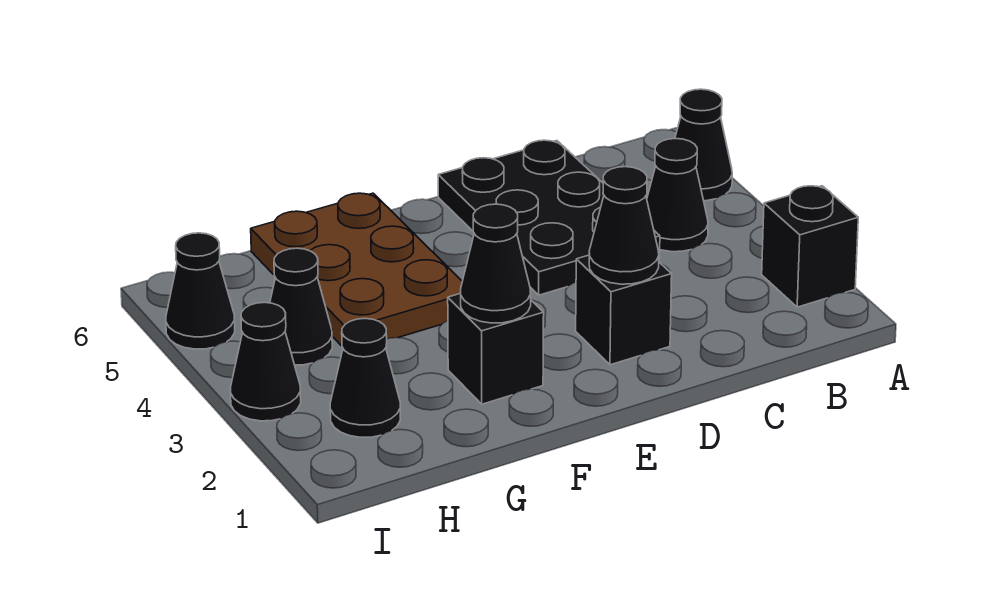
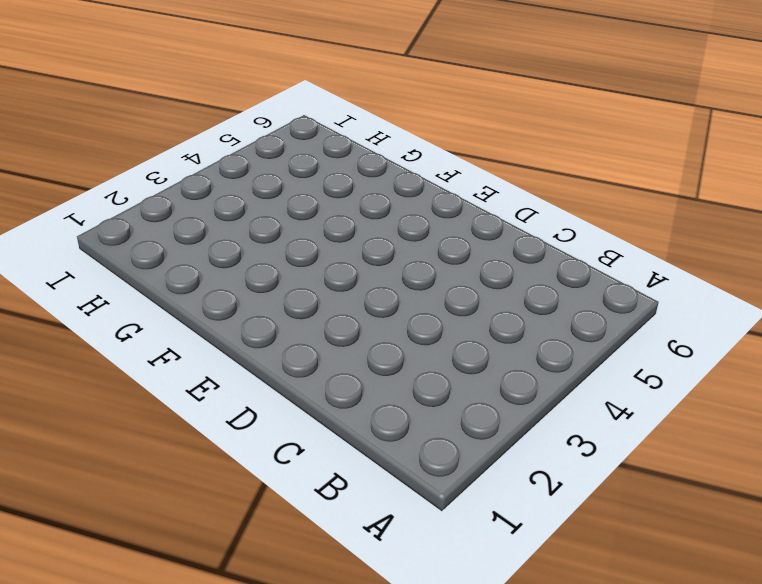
none -> black 1x1 brick [762,186,858,307]
none -> black 1x1 cone [675,89,732,201]
none -> black 1x1 cone [647,139,708,252]

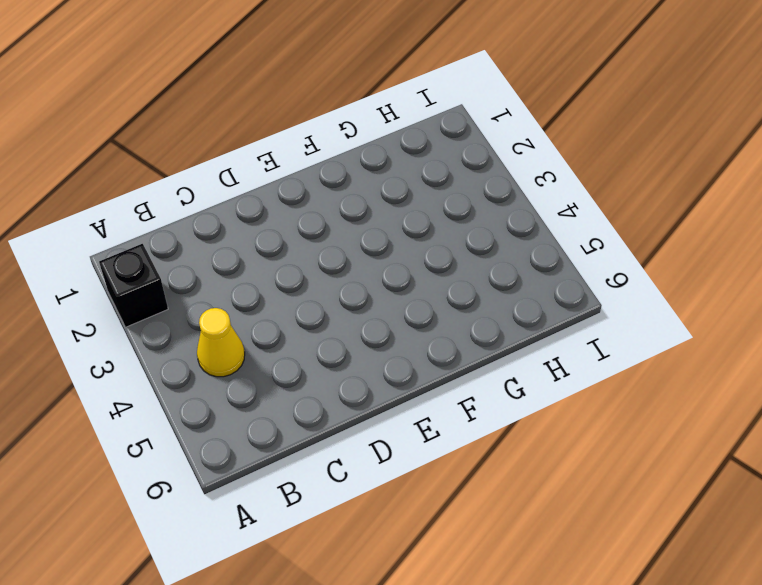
yellow 1x1 cone [197,308,245,377] -> black 1x1 cone [647,139,708,252]
none -> black 1x1 cone [675,89,732,201]
none -> black 2x3 plate [438,140,660,295]
none -> black 1x1 brick [576,255,672,365]

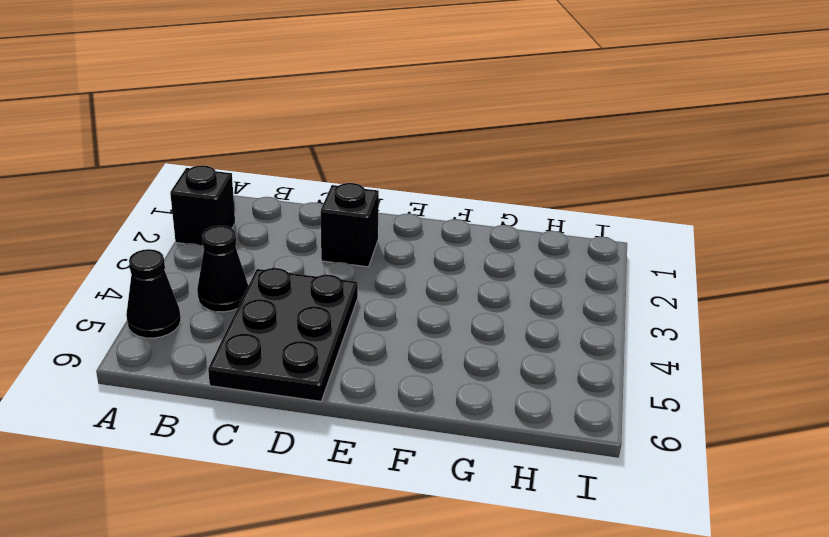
none -> black 1x1 brick [448,293,544,404]
none -> brown 2x3 plate [251,193,462,346]
none -> black 1x1 cone [330,319,400,437]

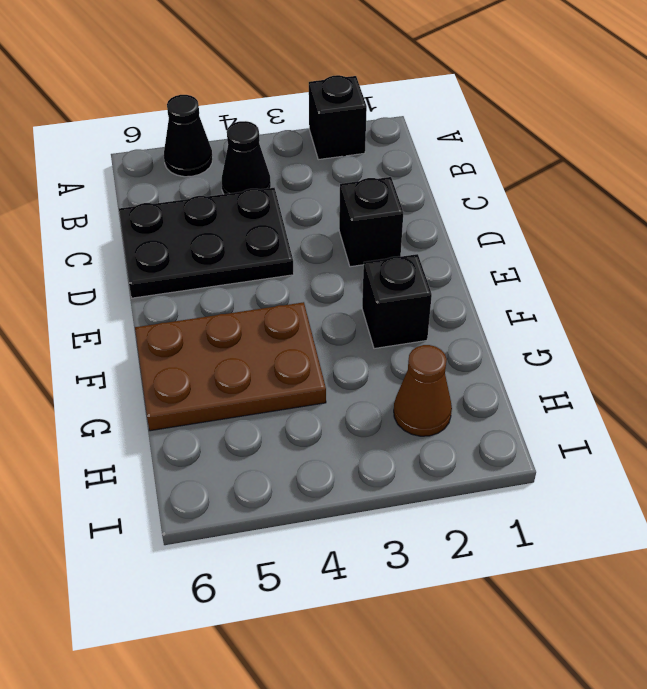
brown 1x1 cone [394,345,452,436] -> black 1x1 cone [330,319,400,437]
none -> black 1x1 cone [270,248,332,365]
none -> black 1x1 cone [231,302,301,421]
none -> black 1x1 cone [166,233,235,349]

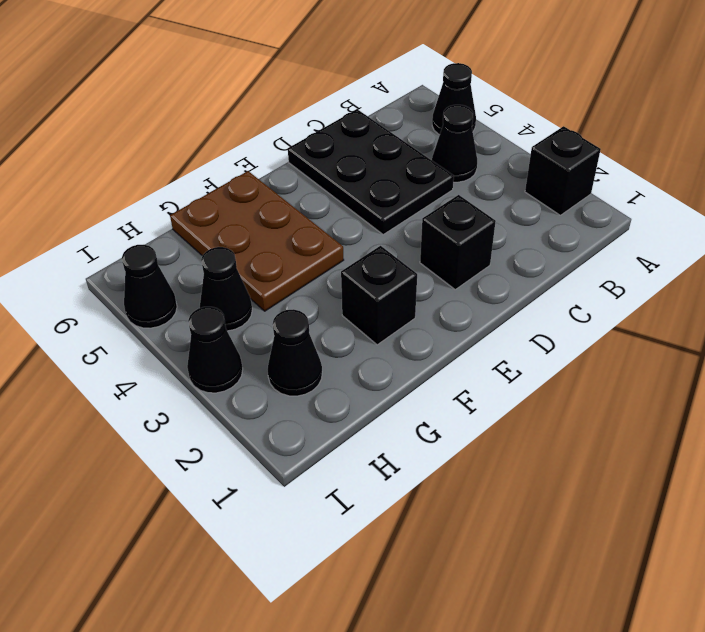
none -> black 1x1 cone [589,167,659,284]
none -> black 1x1 cone [461,204,531,323]

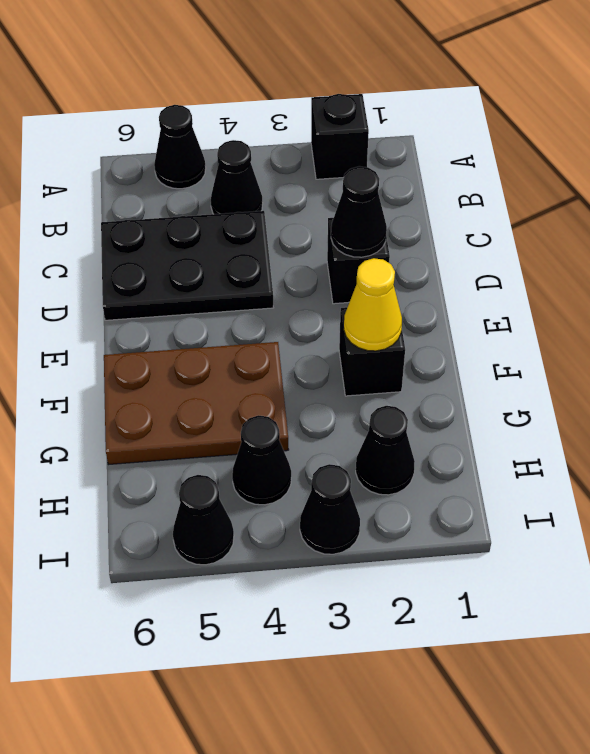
yellow 1x1 cone [344,258,402,351] -> black 1x1 cone [461,204,531,323]

